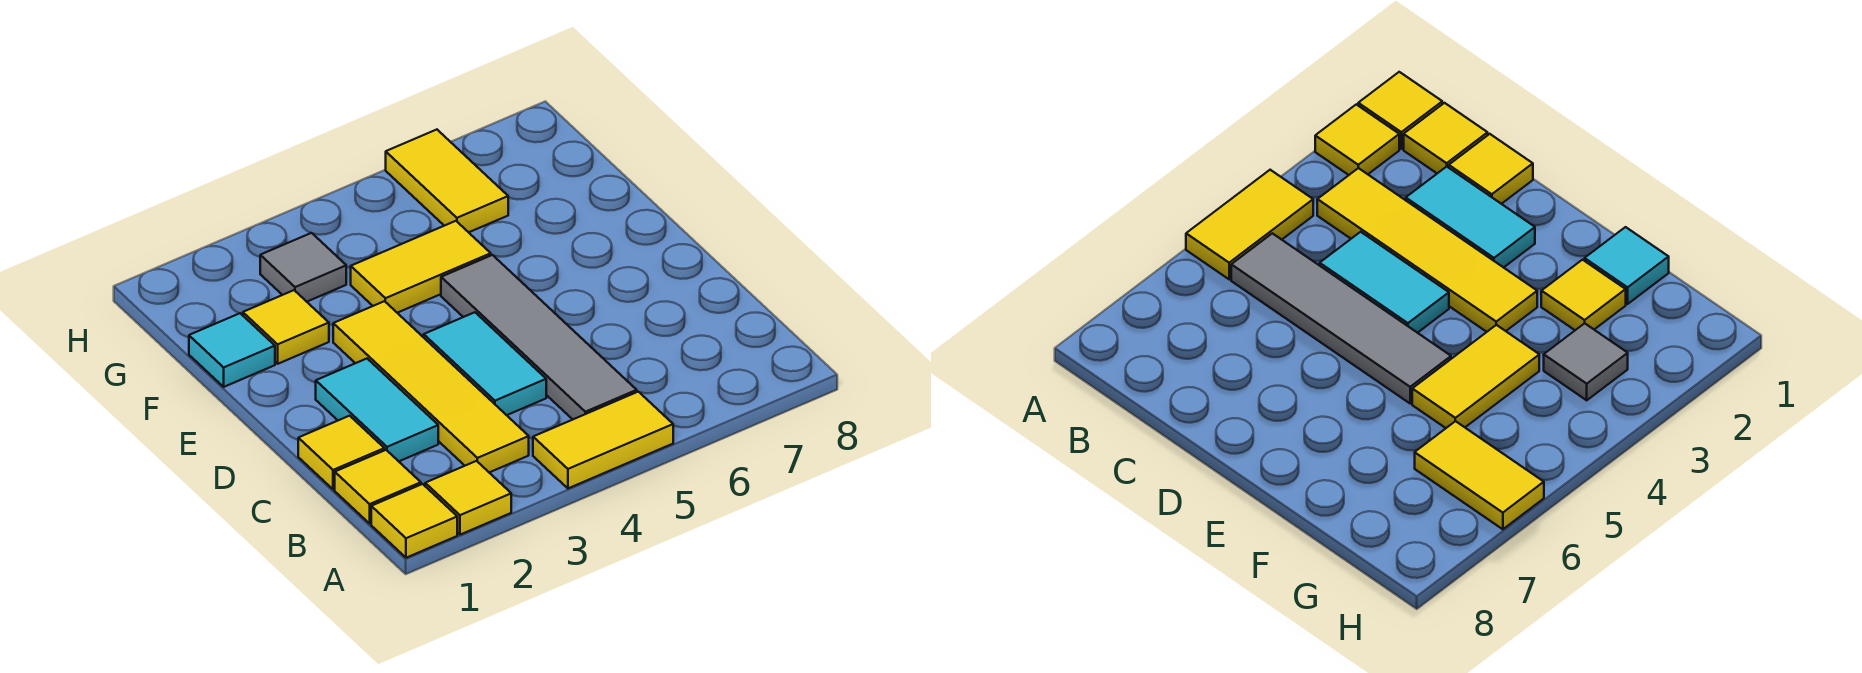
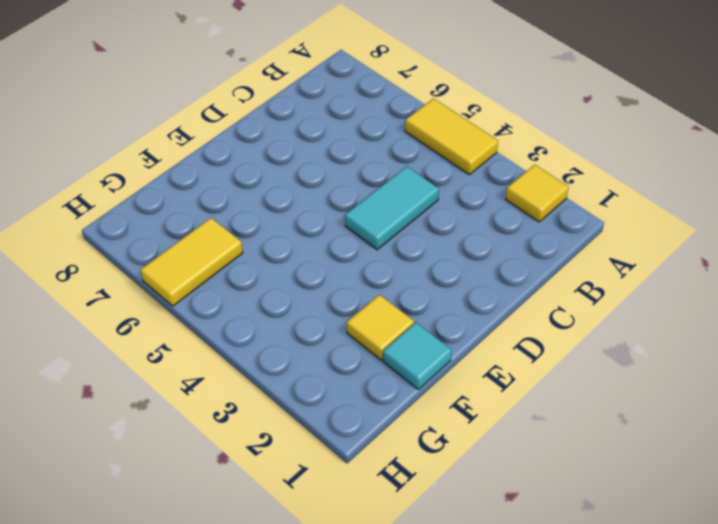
none -> yellow 1x1 tile [371,484,457,558]
none -> yellow 1x1 tile [335,450,421,523]
none -> yellow 1x4 tile [333,301,529,472]

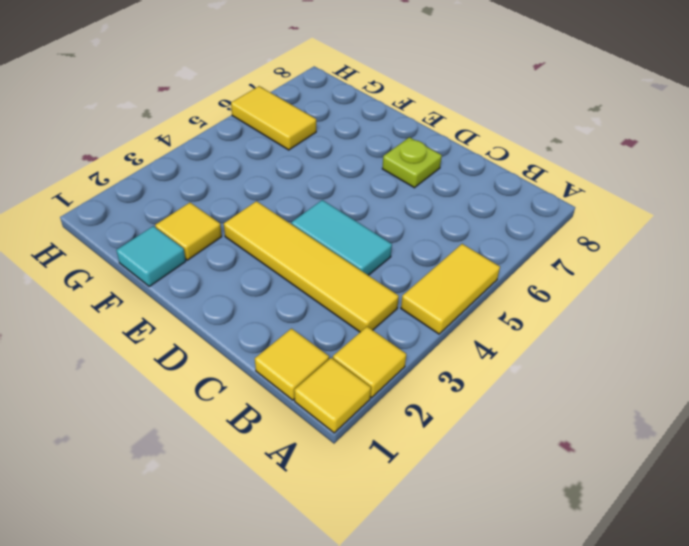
lime 1x1 plate [382,137,442,188] -> none
none -> grey 1x4 tile [441,255,637,419]
none -> yellow 1x1 tile [298,416,384,489]
none -> cyan 1x2 tile [316,359,438,461]

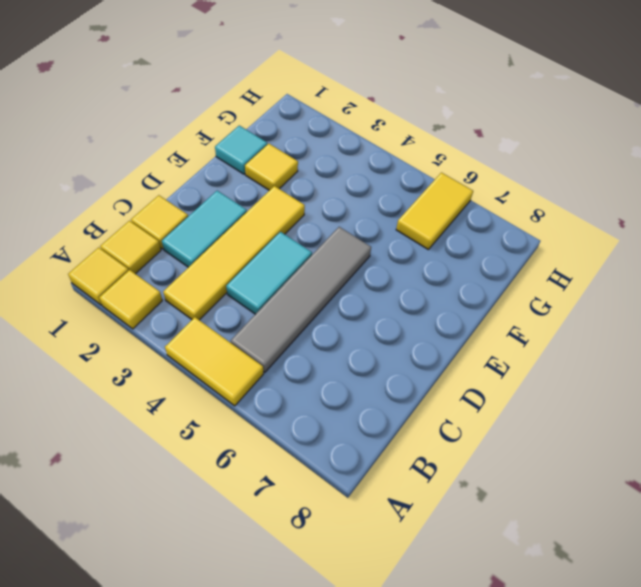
none -> yellow 1x2 tile [351,221,491,313]
none -> grey 1x1 tile [260,233,346,302]

